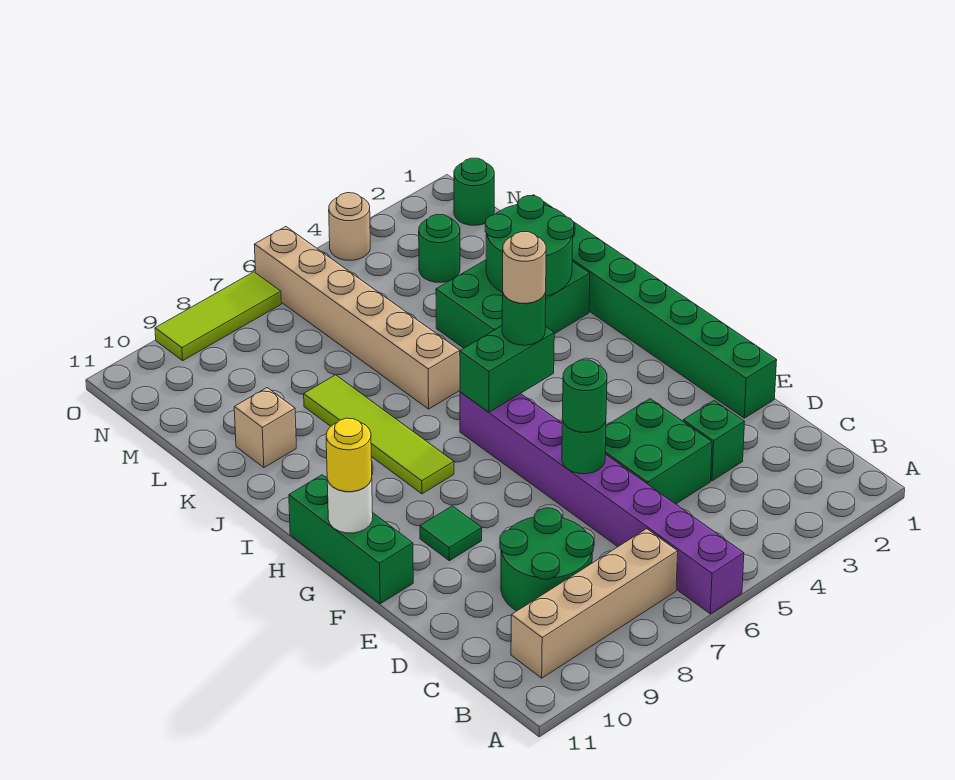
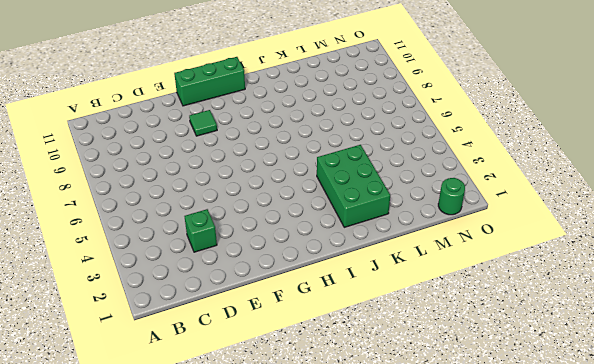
none -> purple 1x8 brick [460,392,744,614]
none -> tan 1x4 brick [511,529,678,678]
none -> green 2x2 round brick [500,508,594,611]

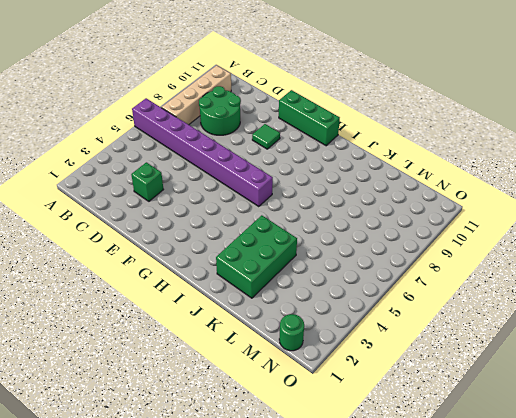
none -> green 2x2 brick [605,399,712,504]
none -> green 1x8 brick [517,195,777,418]
none -> lime 1x4 tile [304,375,454,494]

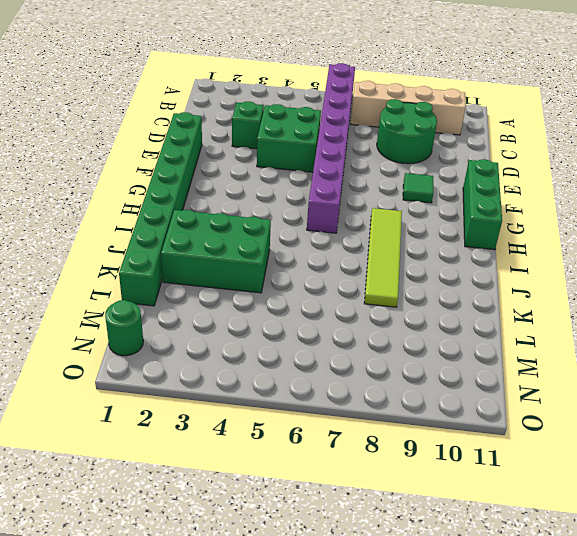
none -> tan 1x6 brick [254,227,460,409]
none -> tan 1x1 brick [234,388,296,468]
none -> green 1x1 round brick [419,214,460,282]

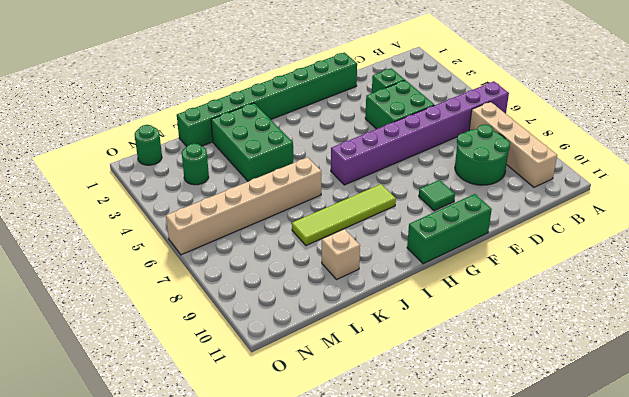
none -> tan 1x1 round brick [329,193,370,260]
none -> lime 1x3 tile [155,272,281,361]
none -> green 1x1 round brick [562,420,606,474]

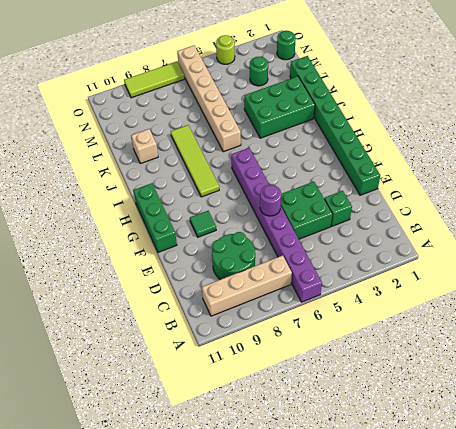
purple 1x1 round brick [260,185,281,216] -> green 1x1 round brick [562,420,606,474]
lime 1x1 round brick [216,35,235,64] -> tan 1x1 round brick [329,193,370,260]
none -> white 1x1 round brick [327,478,373,533]
none -> green 1x2 brick [460,326,554,412]
none -> green 2x2 round brick [485,196,574,296]

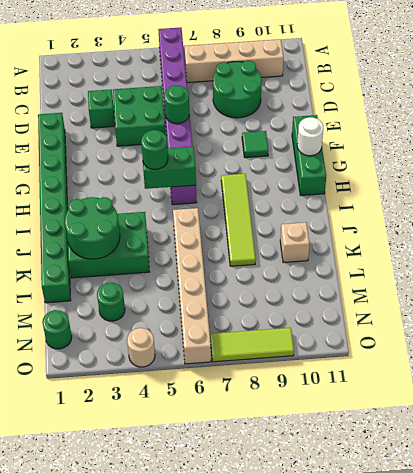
none -> green 1x1 round brick [562,360,607,432]
none -> yellow 1x1 round brick [326,418,372,492]
none -> tan 1x1 round brick [503,232,546,303]

